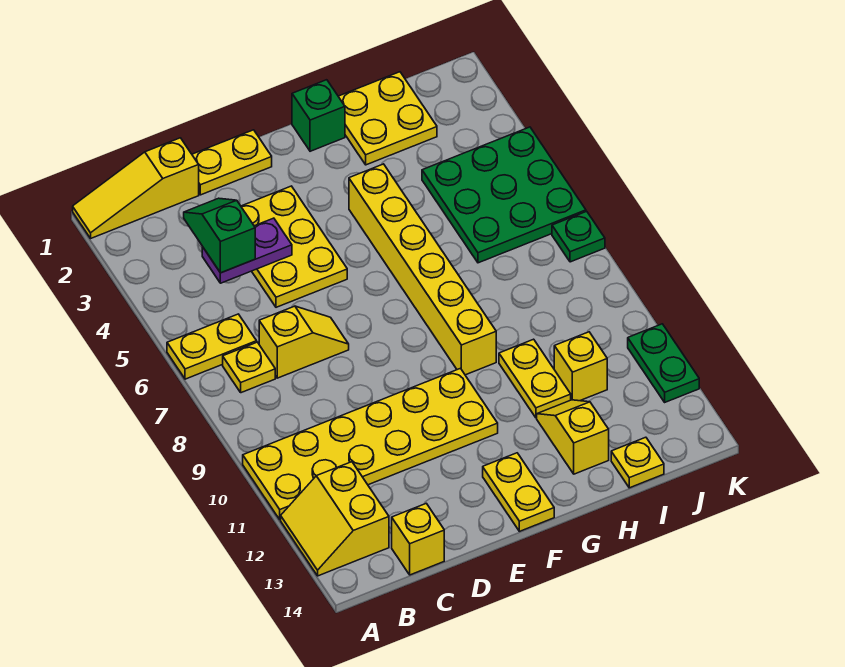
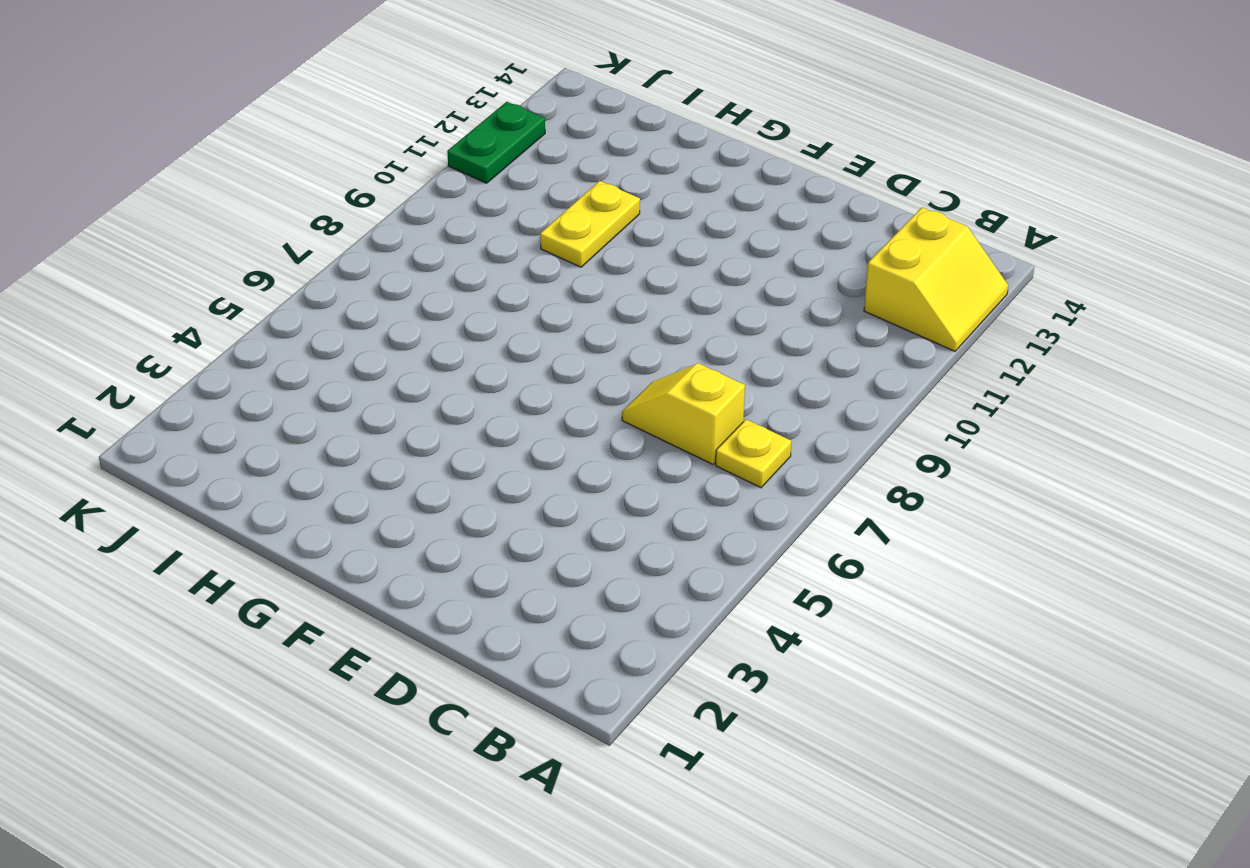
none -> yellow 1x3 slope [73,138,199,238]
none -> yellow 1x2 plate [167,314,257,379]
none -> yellow 2x6 plate [243,368,498,520]

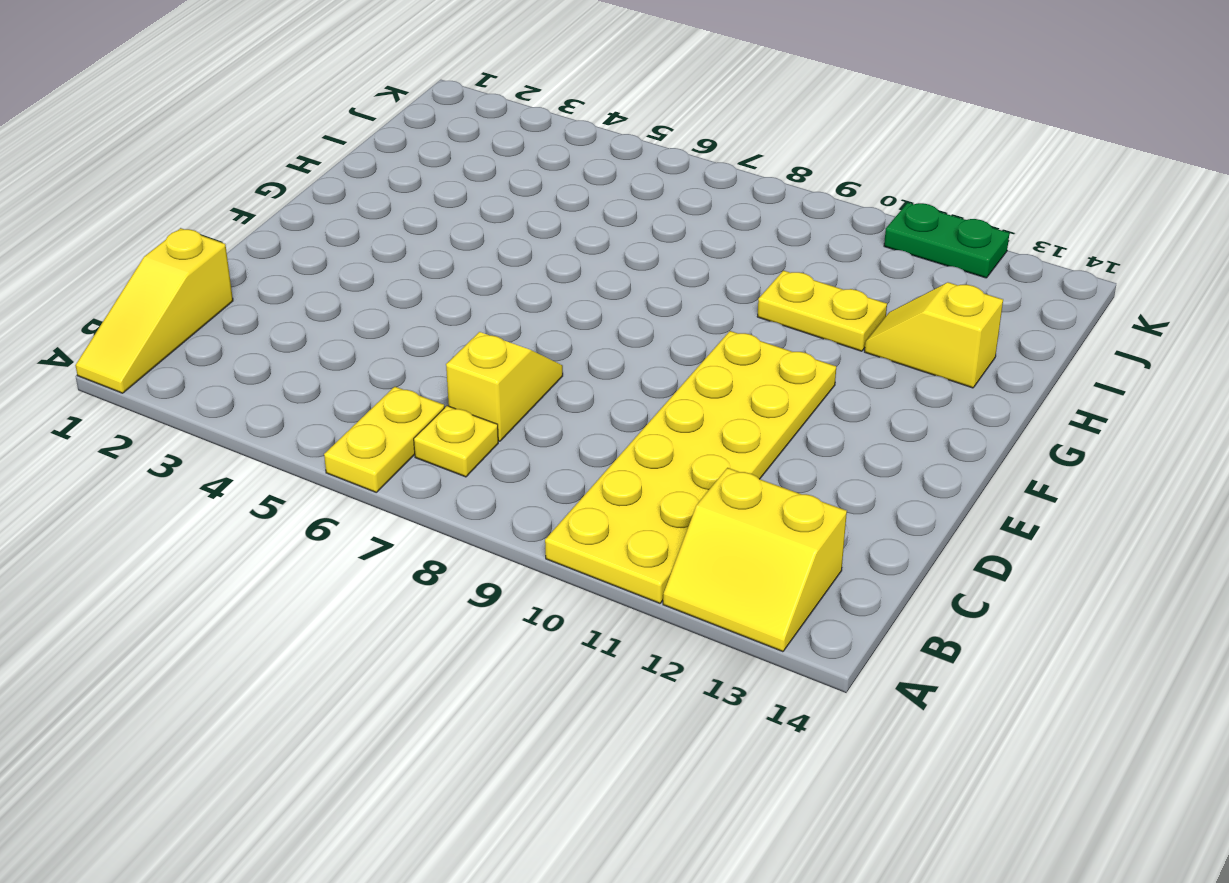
none -> yellow 1x1 brick [392,503,444,575]
none -> yellow 1x2 plate [192,130,272,195]
none -> yellow 2x3 plate [241,186,347,307]

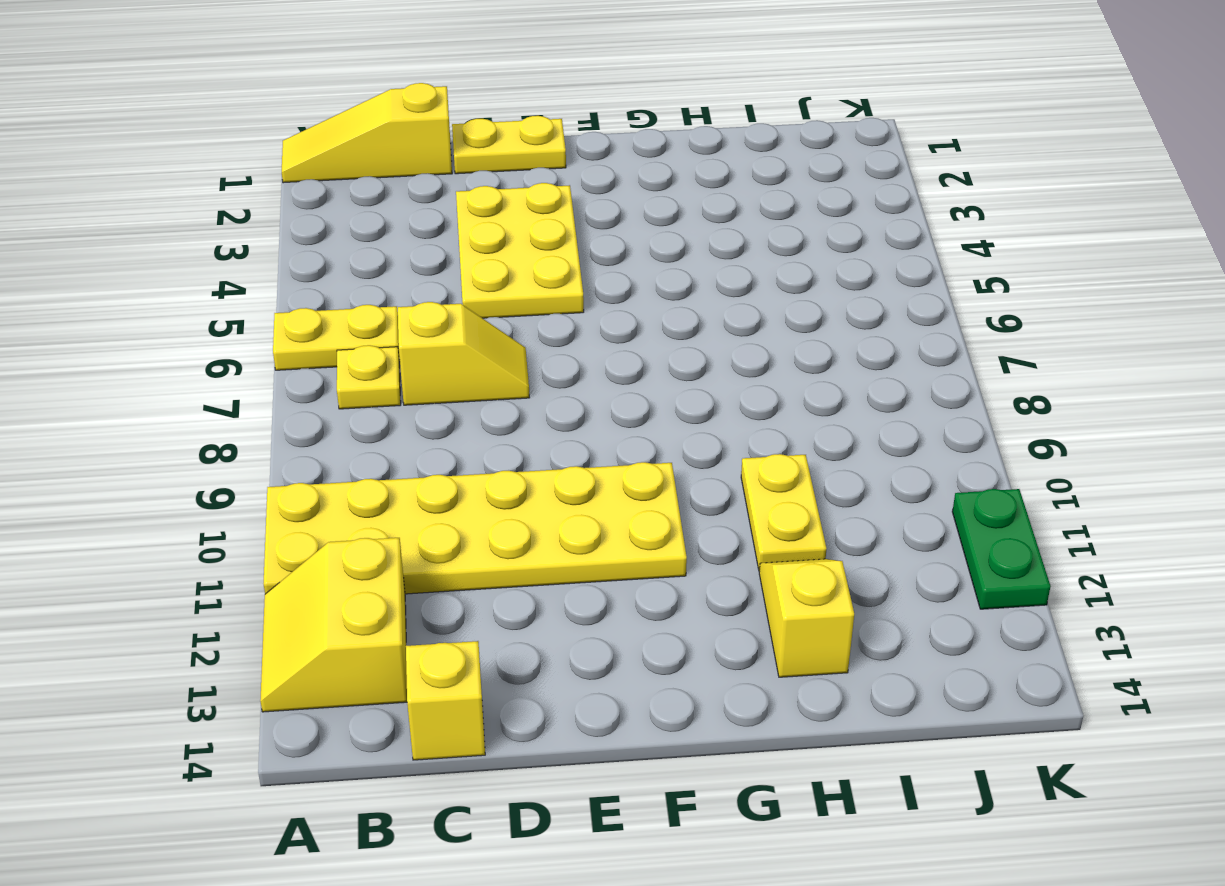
none -> yellow 1x2 plate [483,453,554,531]
none -> green 1x1 brick [292,80,345,151]
none -> yellow 1x6 brick [349,164,496,375]

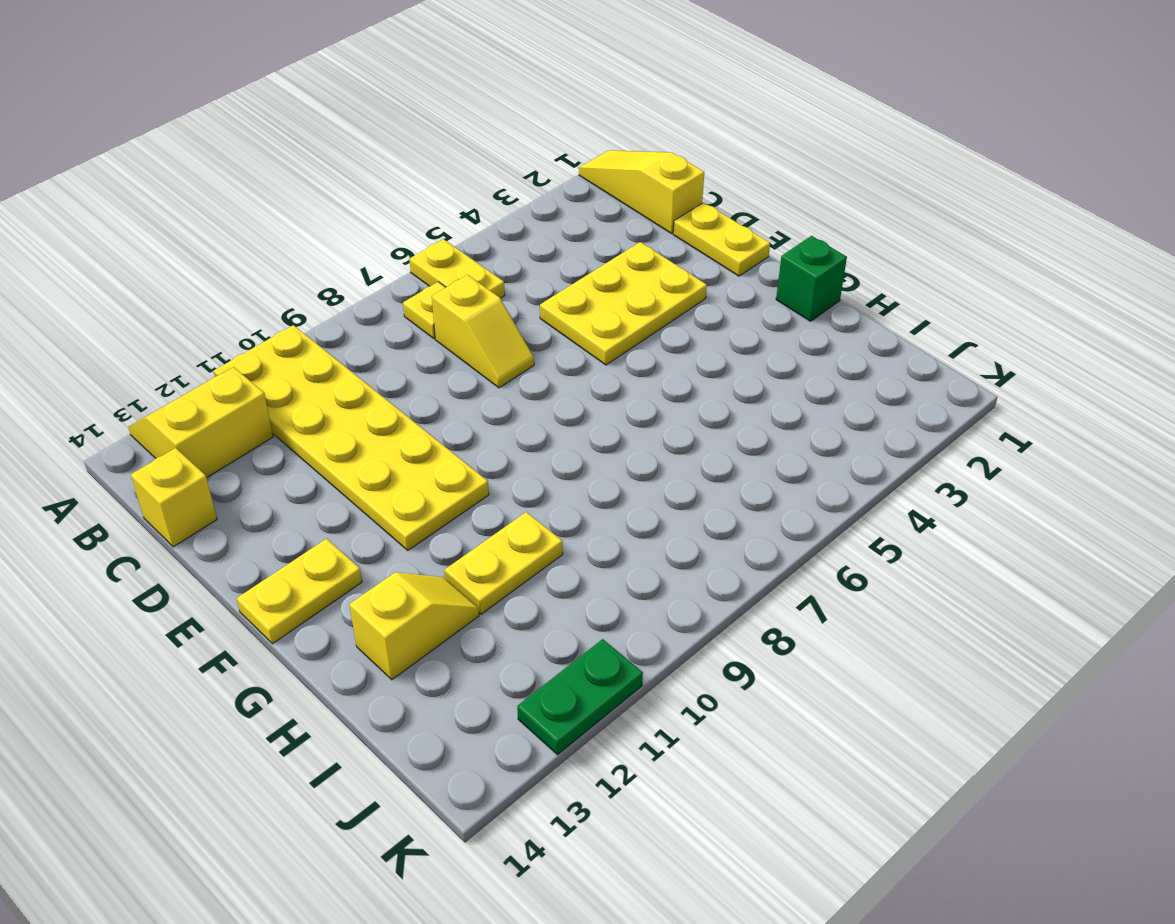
none -> yellow 1x6 brick [349,164,496,375]
none -> yellow 2x2 plate [338,72,437,165]
none -> green 3x3 plate [422,127,586,263]

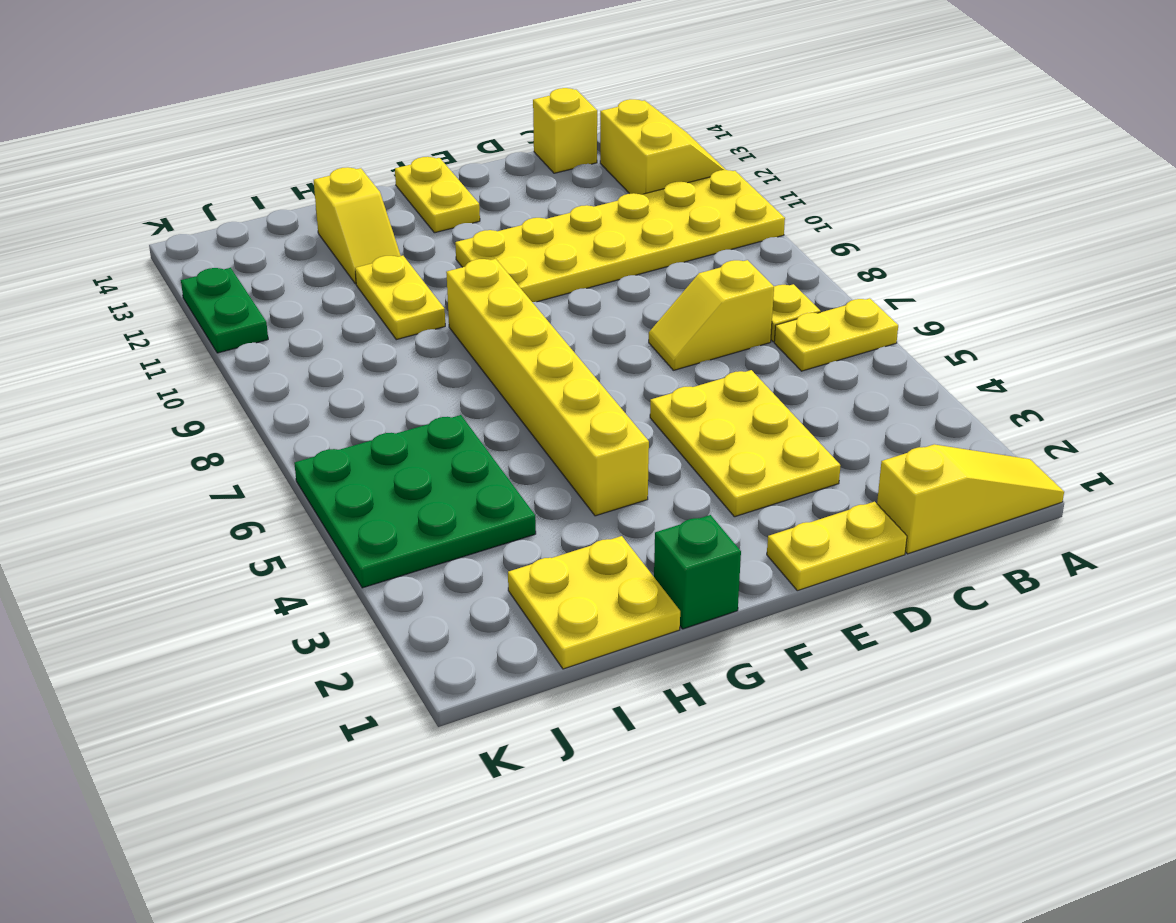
none -> yellow 1x1 brick [554,332,607,401]
none -> yellow 1x1 plate [611,437,664,488]
none -> green 1x1 plate [552,211,605,262]

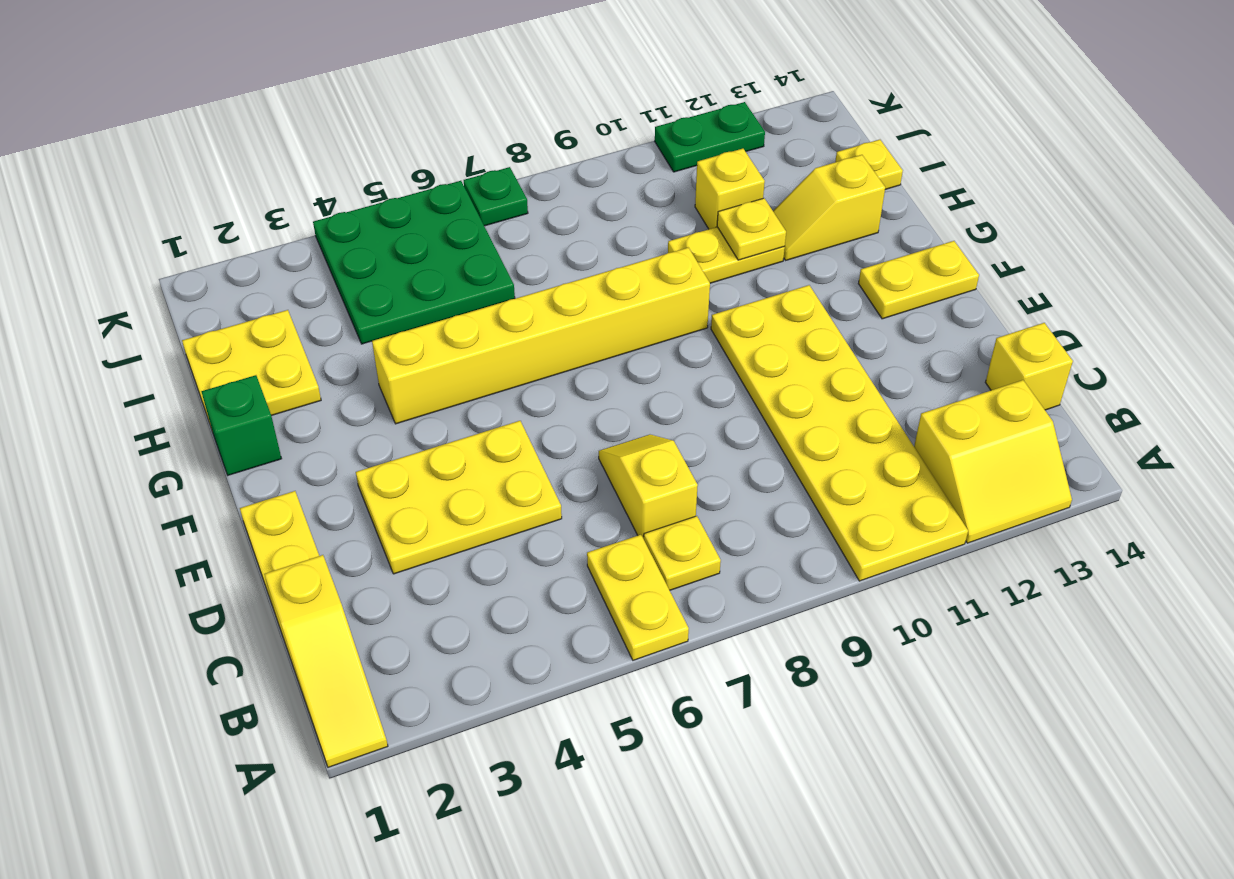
yellow 1x1 plate [717,198,786,260] -> none
none -> purple 1x2 plate [202,218,292,283]
none -> green 1x2 slope [184,198,255,273]

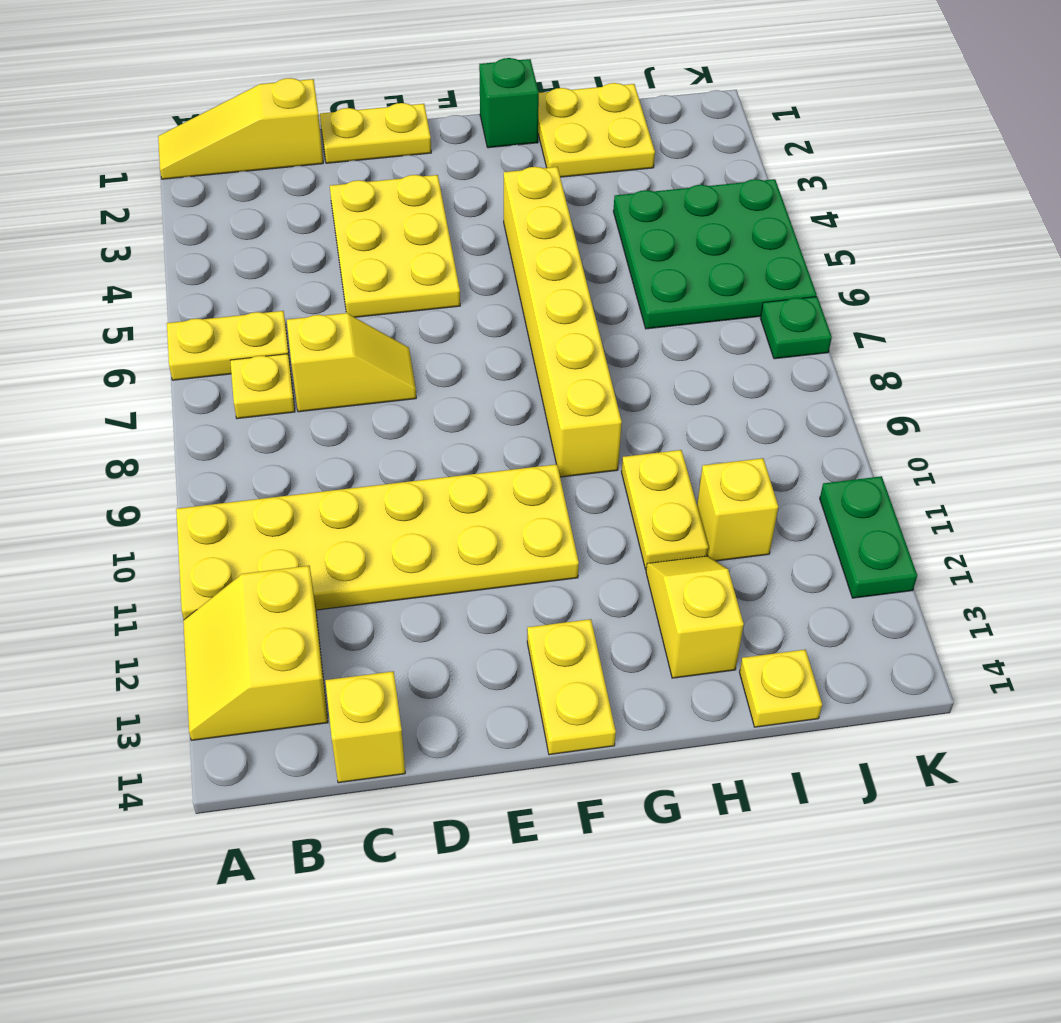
none -> purple 1x2 plate [202,218,292,283]
none -> green 1x2 slope [184,198,255,273]

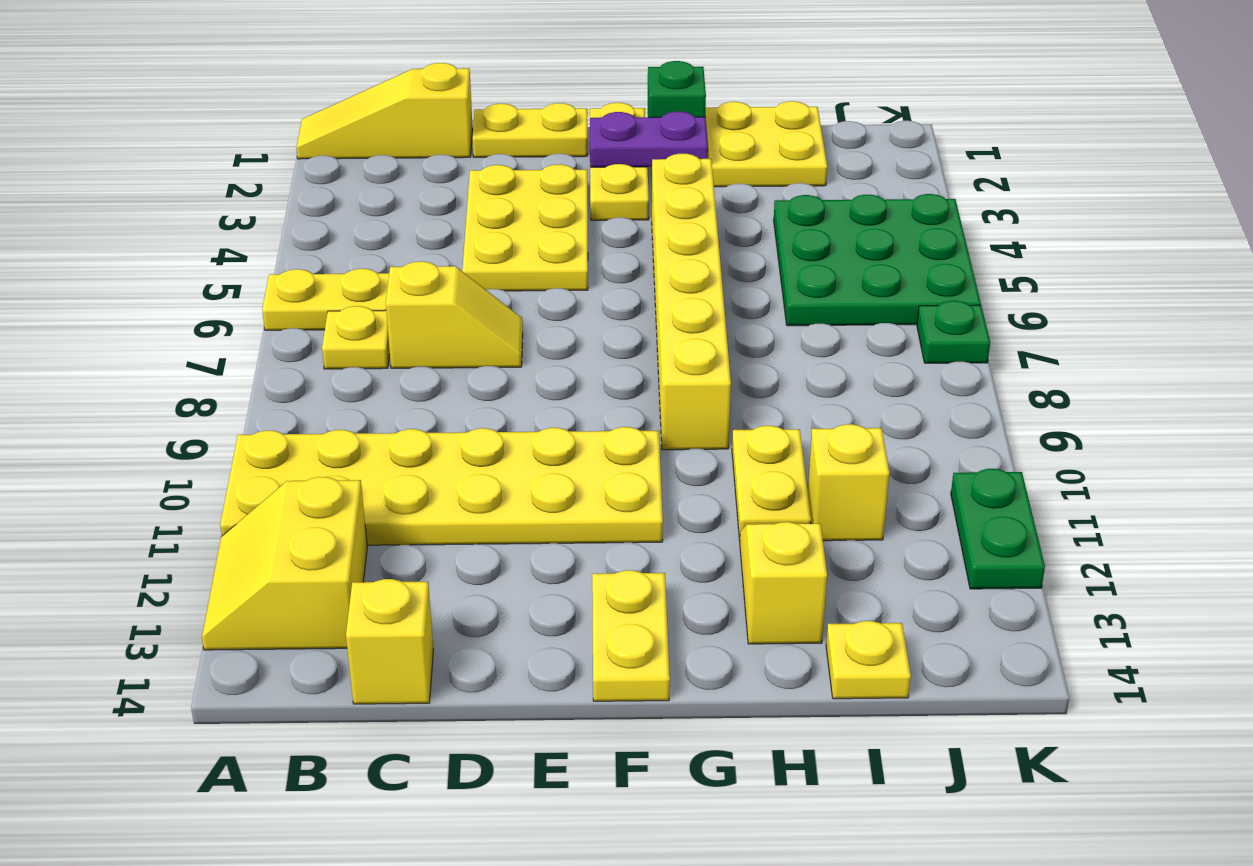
yellow 1x3 plate [590,103,649,220] -> none
purple 1x2 plate [590,112,708,167] -> purple 1x2 plate moved to [202,218,292,283]
none -> green 1x2 slope [184,198,255,273]

